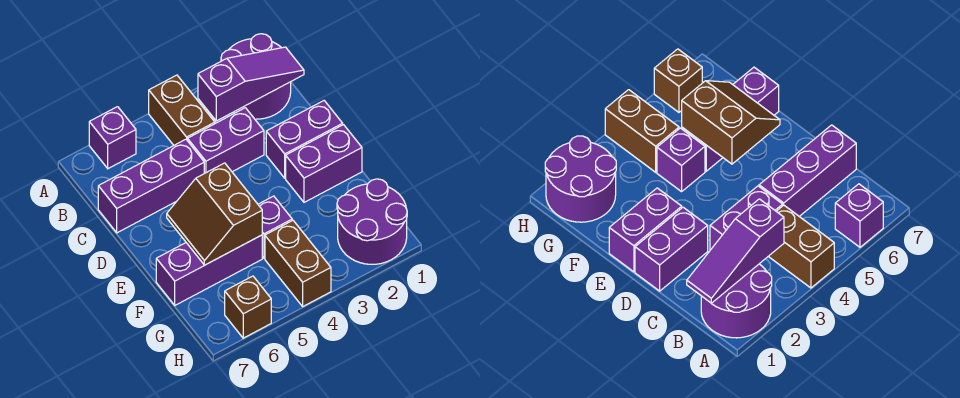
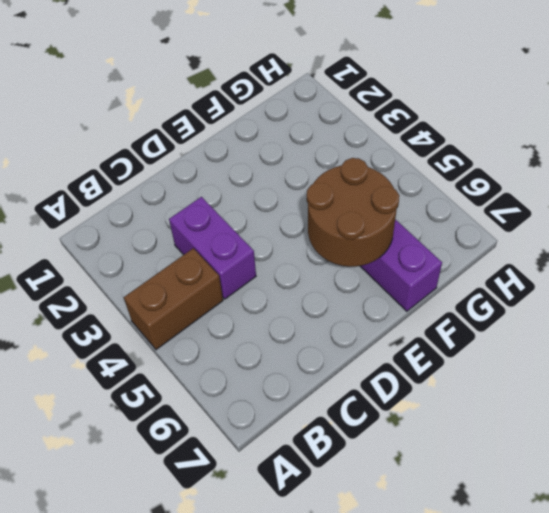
brown 2x2 round brick [307,158,399,267] -> brown 2x2 slope [167,163,262,265]
none -> purple 2x2 round brick [221,34,291,119]
none -> purple 1x1 brick [89,107,136,169]
none -> purple 1x3 brick [98,139,204,233]

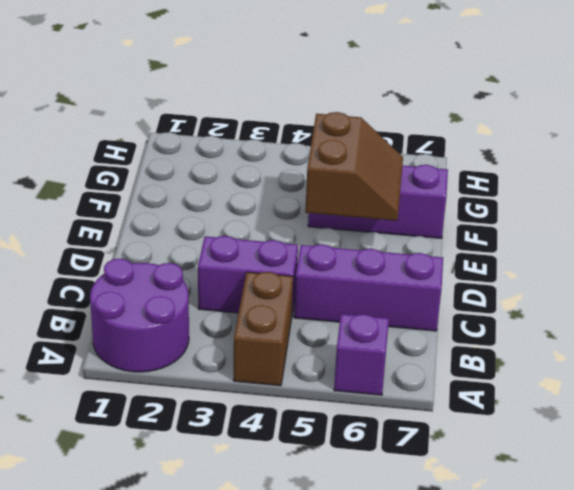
none -> purple 1x2 brick [266,101,343,178]
none -> purple 1x2 brick [286,125,362,202]
none -> purple 1x1 brick [258,196,292,258]

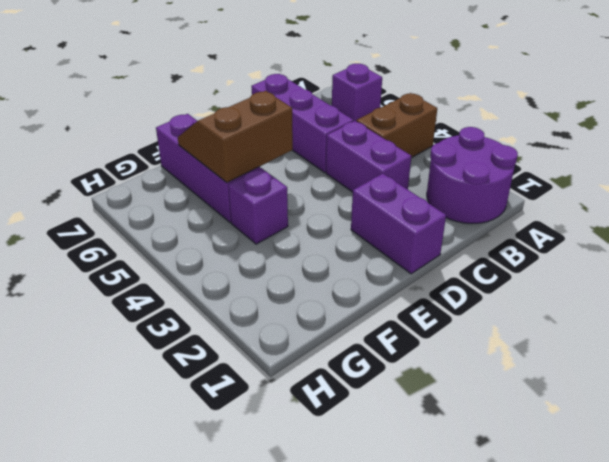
none -> purple 1x2 brick [286,125,362,202]
none -> purple 2x2 round brick [337,179,407,264]
none -> brown 1x2 brick [265,220,331,306]

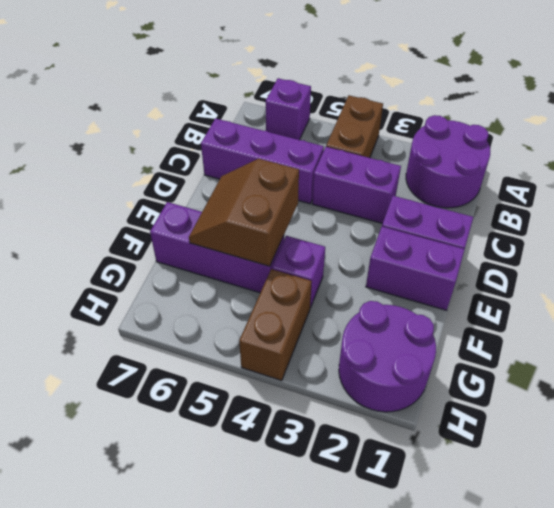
none -> brown 1x1 brick [225,276,271,338]
none -> purple 1x3 slope [198,47,304,121]

